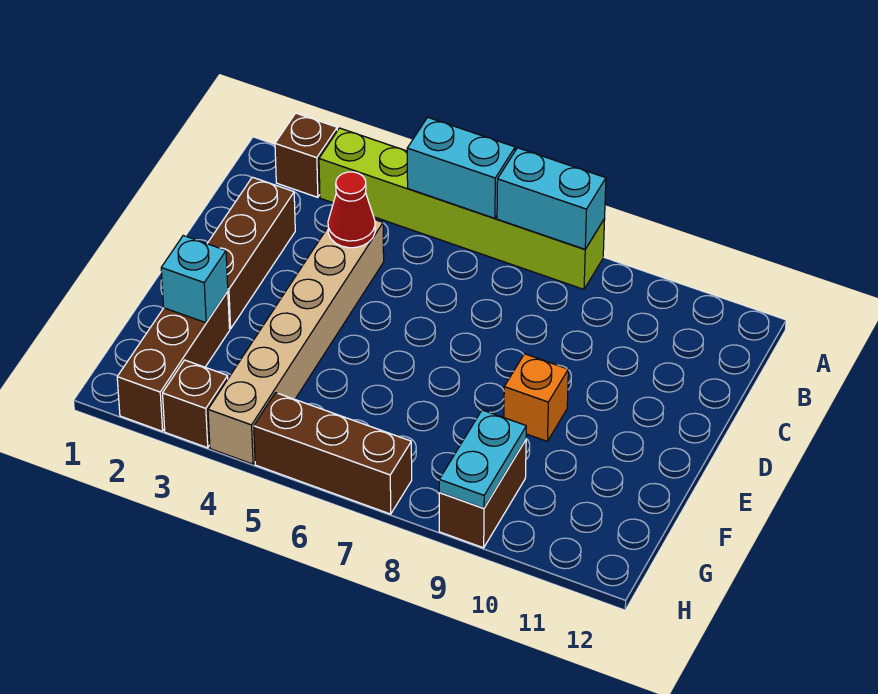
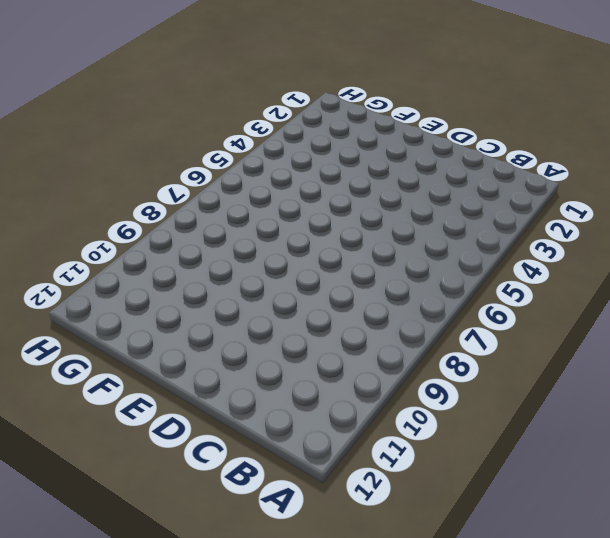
none -> brown 1x1 brick [275,113,337,197]
none -> lime 1x6 brick [319,128,605,289]
none -> brown 1x3 brick [207,177,295,329]

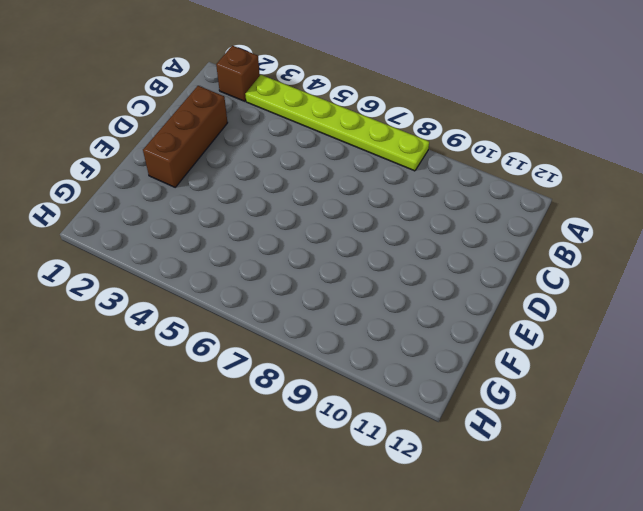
lime 1x6 plate [245,75,429,171] -> lime 1x6 brick [319,128,605,289]
none -> tan 1x6 brick [208,220,384,464]
none -> orange 1x1 brick [504,354,568,441]
none -> brown 1x3 brick [117,291,230,431]

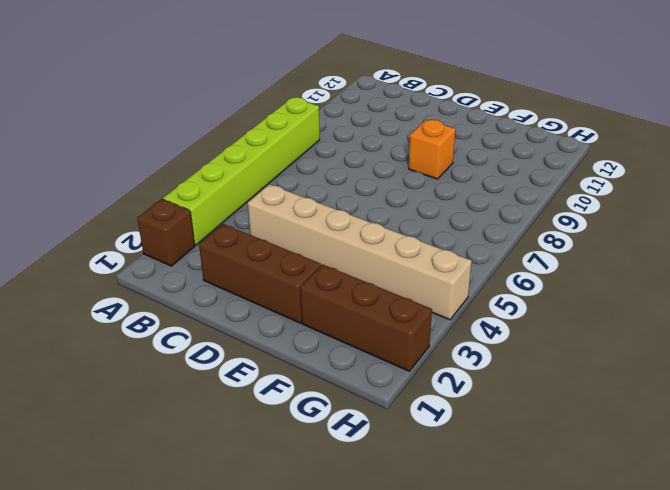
none -> brown 1x2 brick [439,440,526,548]
none -> brown 1x1 brick [163,360,228,448]
none -> brown 1x3 brick [254,393,412,514]

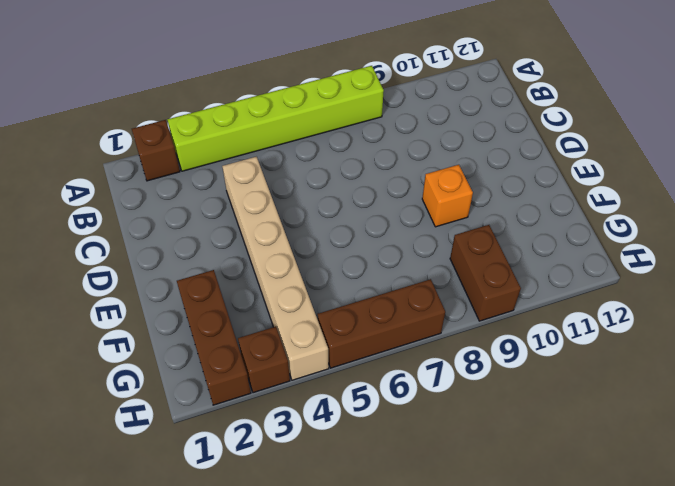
none -> brown 1x3 brick [207,177,295,329]
none -> cyan 1x2 brick [407,117,515,218]
none -> cyan 1x2 brick [497,148,606,249]

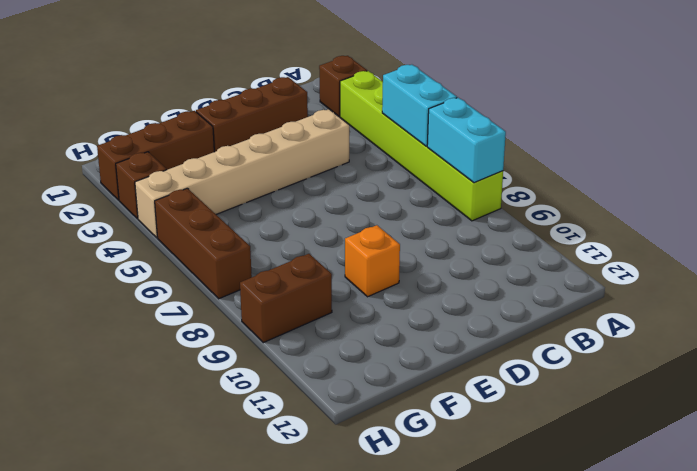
none -> red 1x1 cone [328,172,375,248]
none -> cyan 1x1 brick [161,236,228,323]
none -> cyan 1x2 plate [439,410,526,508]

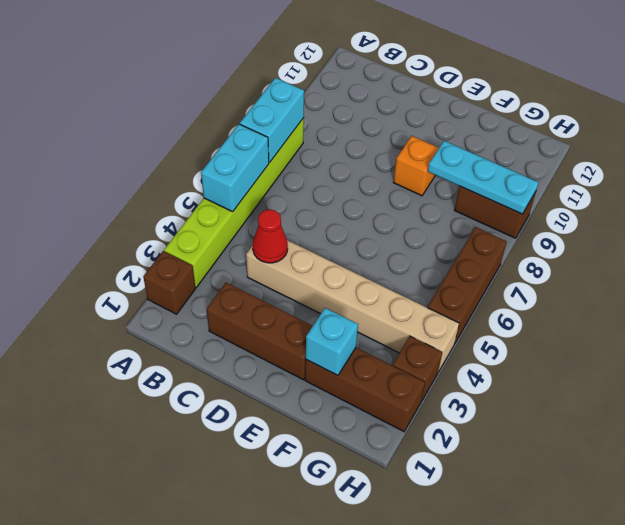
cyan 1x3 plate [428,141,539,214] -> cyan 1x2 plate [439,410,526,508]

